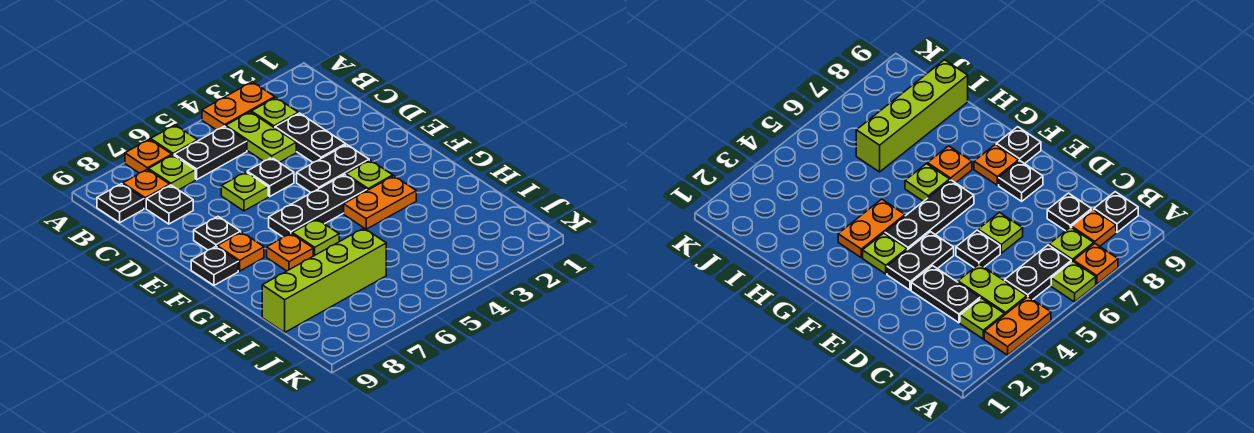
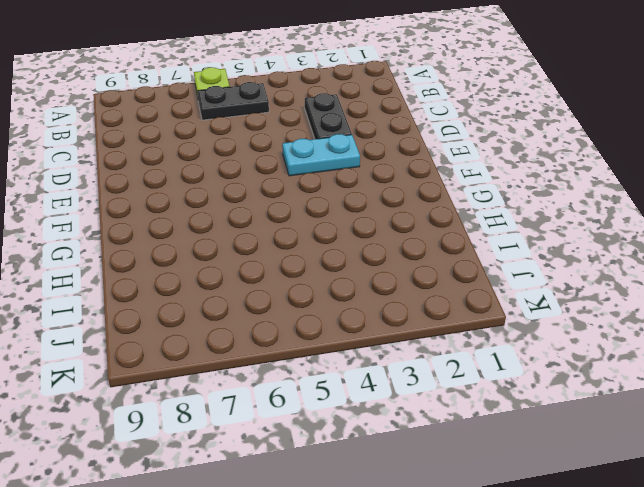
cyan 1x2 plate [282,134,360,176] -> black 1x2 plate [297,144,369,193]
none -> orange 1x2 plate [202,82,275,130]
none -> orange 1x1 plate [125,139,172,173]
none -> lime 1x1 plate [251,98,298,128]

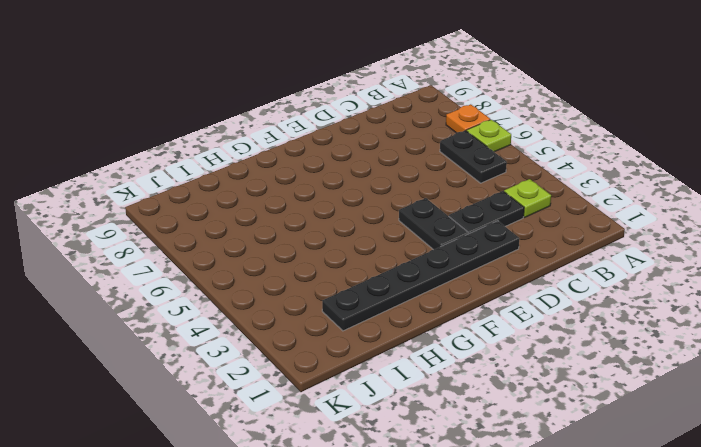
black 1x6 plate [322,221,519,331] -> none
none -> orange 1x2 plate [202,82,275,130]
none -> lime 1x2 plate [226,112,296,162]
none -> lime 1x1 plate [149,155,195,190]

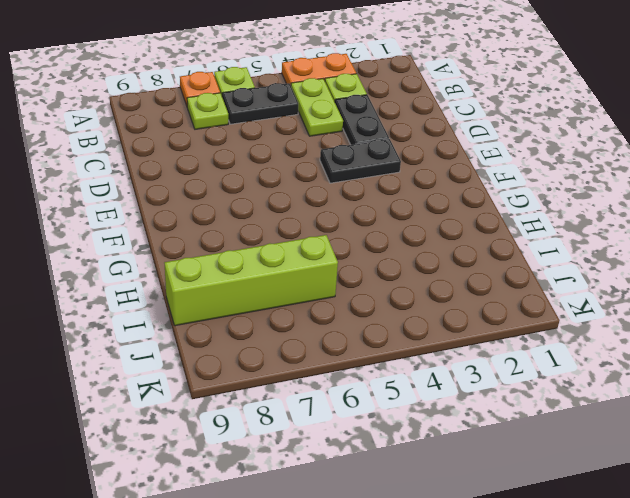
none -> orange 1x1 plate [123,169,170,208]
none -> black 1x1 plate [97,184,144,223]
none -> black 1x1 plate [146,185,193,224]

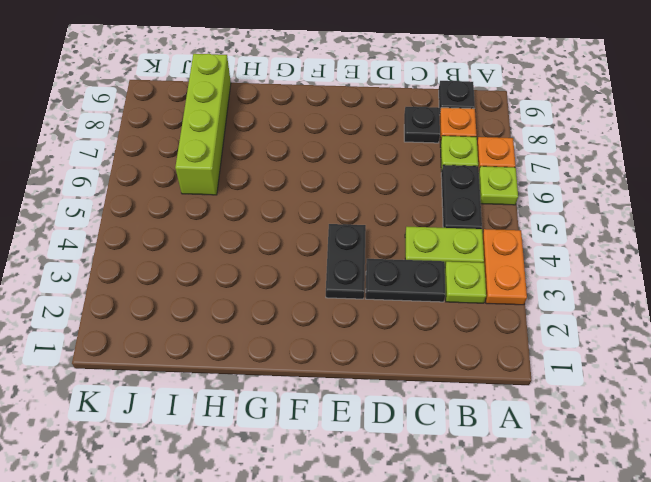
none -> black 1x1 plate [247,158,294,196]
none -> lime 1x1 plate [221,172,268,211]
none -> black 1x1 plate [194,217,241,250]

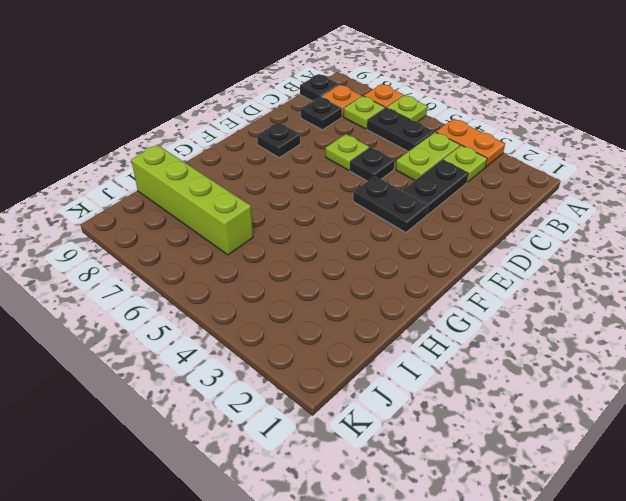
none -> lime 1x1 plate [346,160,393,190]
none -> black 1x3 plate [269,175,367,237]
none -> orange 1x1 plate [217,232,264,271]

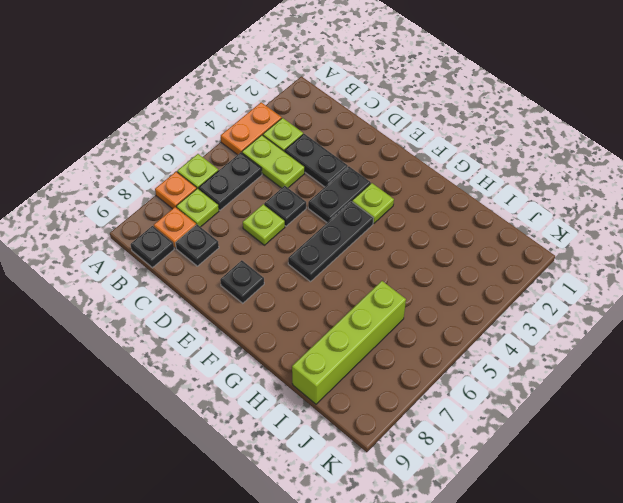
none -> orange 1x1 plate [217,232,264,271]
none -> black 1x1 plate [191,247,238,285]
none -> orange 1x2 plate [344,176,416,229]

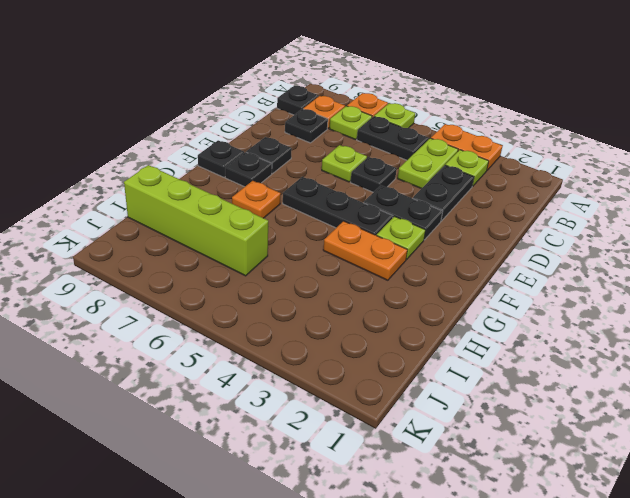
black 1x1 plate [225,152,272,187] -> orange 1x1 plate [217,232,264,271]
none -> lime 1x1 plate [292,219,339,256]

